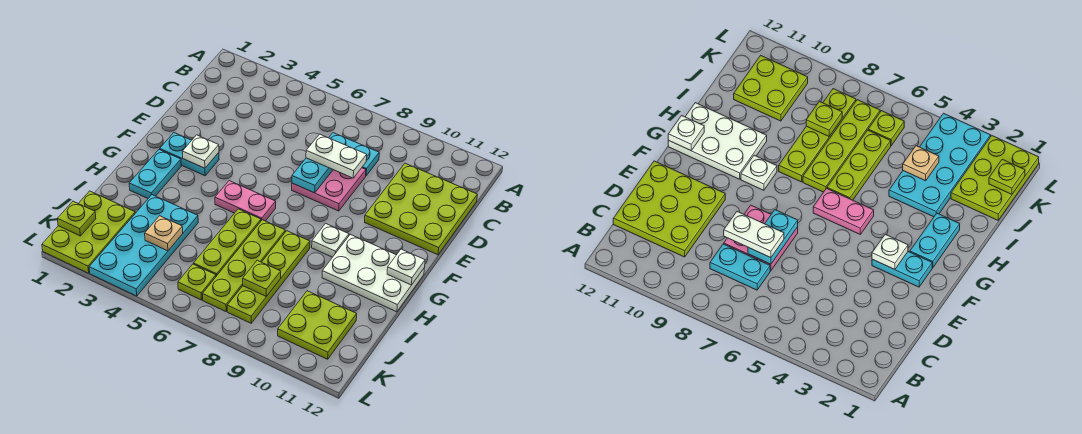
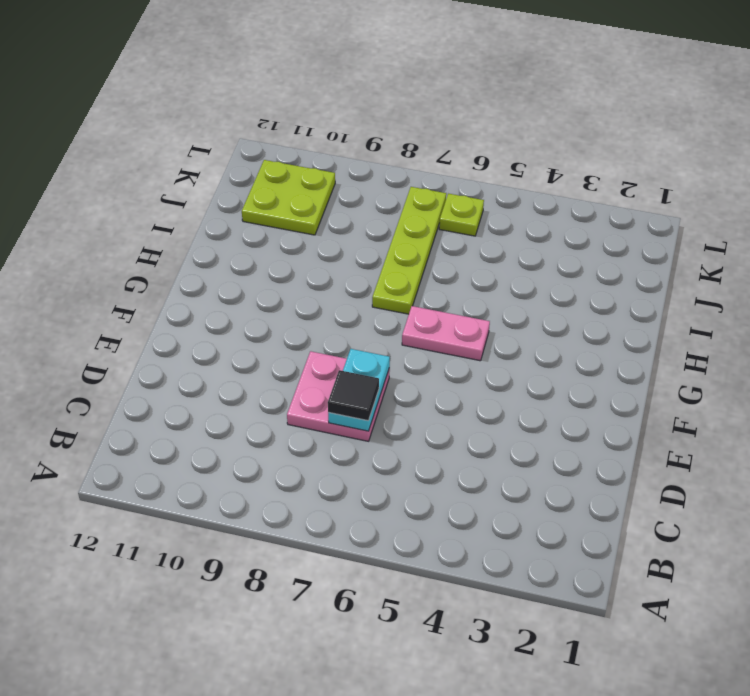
black 1x1 tile [328,370,379,421] -> white 1x2 plate [306,134,367,178]
none -> cyan 1x2 plate [329,133,379,176]
none -> lime 3x3 plate [365,163,477,255]
none -> cyan 1x2 plate [160,133,219,176]

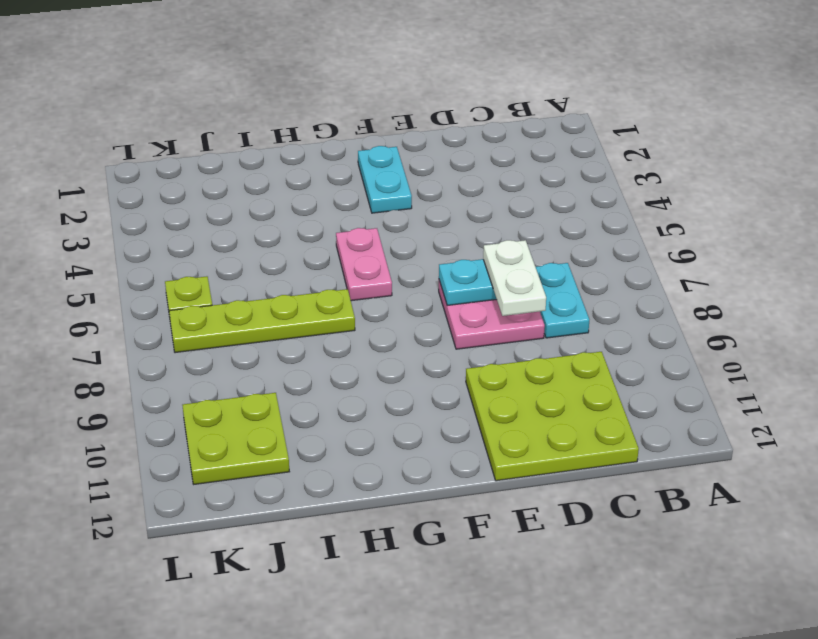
none -> cyan 1x2 plate [129,149,181,198]
none -> white 1x1 plate [312,223,349,257]
none -> white 2x3 plate [322,234,424,312]

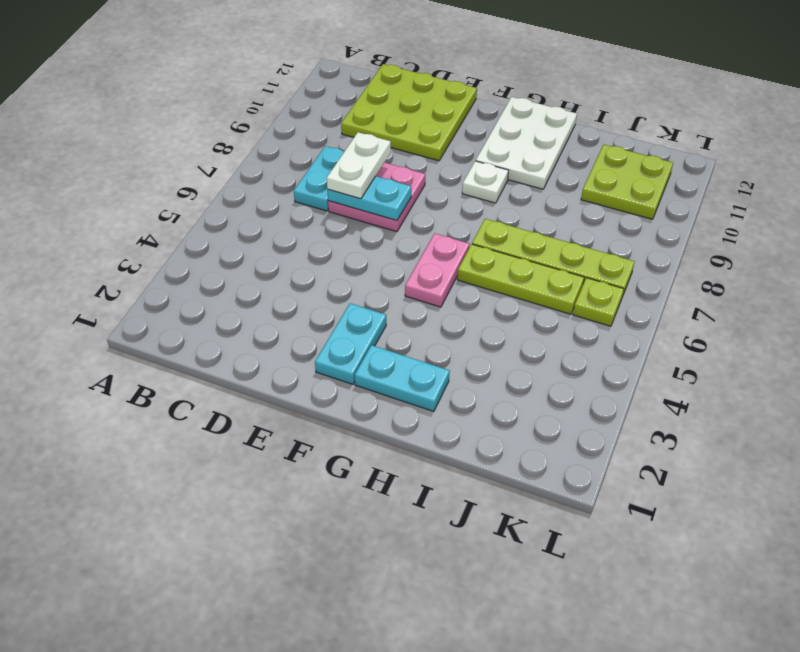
none -> lime 1x4 plate [227,231,310,323]
none -> cyan 2x4 plate [89,195,198,296]
none -> lime 2x3 plate [42,191,135,273]

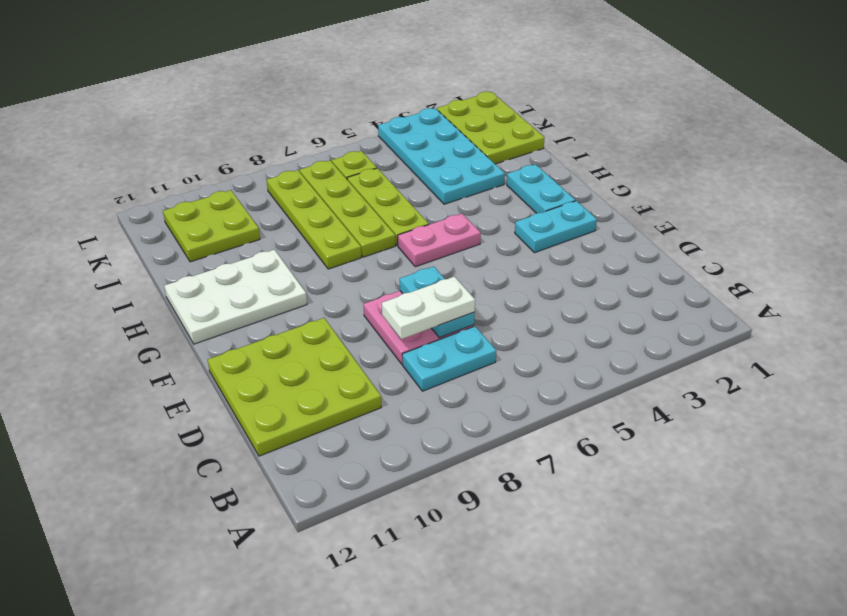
none -> white 1x1 plate [312,223,349,257]
none -> white 1x1 plate [182,135,219,168]
none -> white 1x1 plate [387,249,425,285]

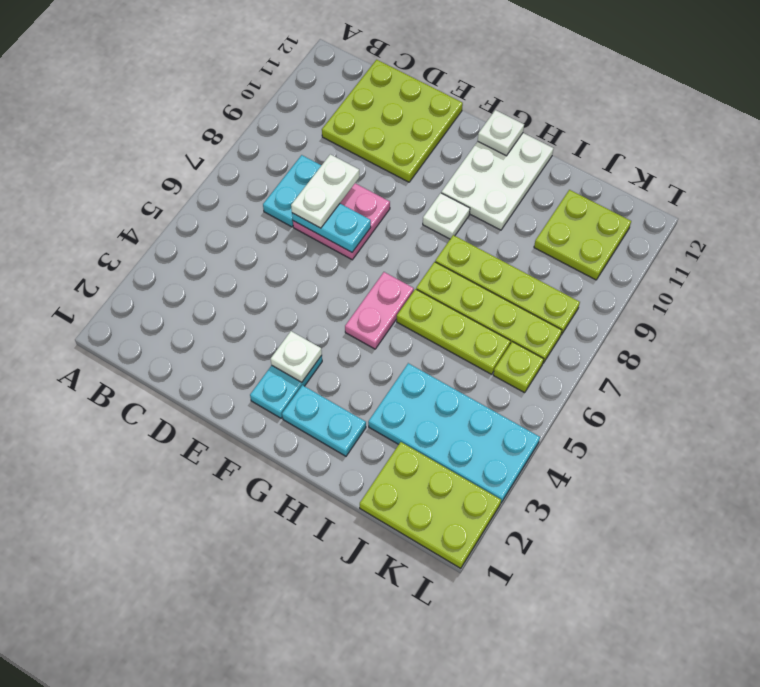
none -> tan 1x1 plate [145,216,183,251]
none -> lime 1x1 plate [243,260,281,297]
none -> lime 1x1 plate [58,201,96,236]

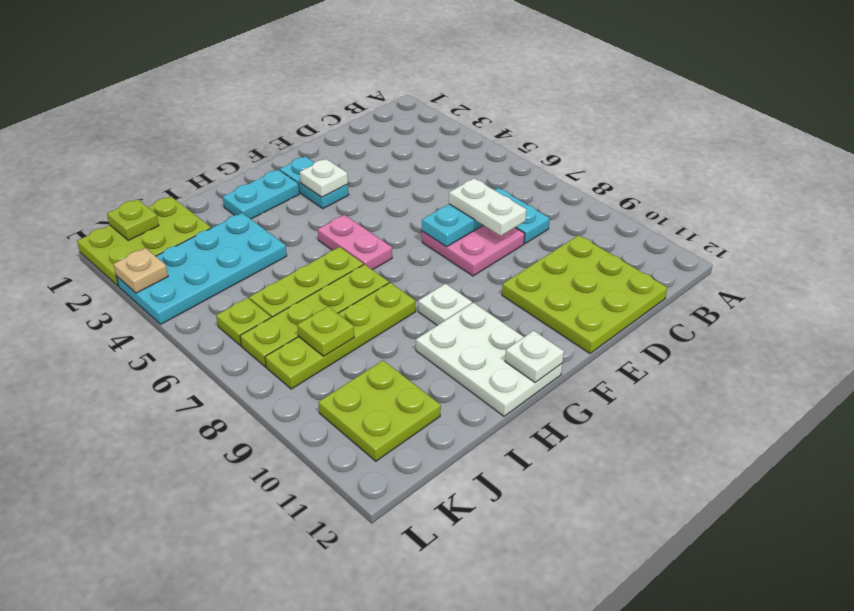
tan 1x1 plate [113,248,168,293] -> tan 1x1 plate moved to [145,216,183,251]

